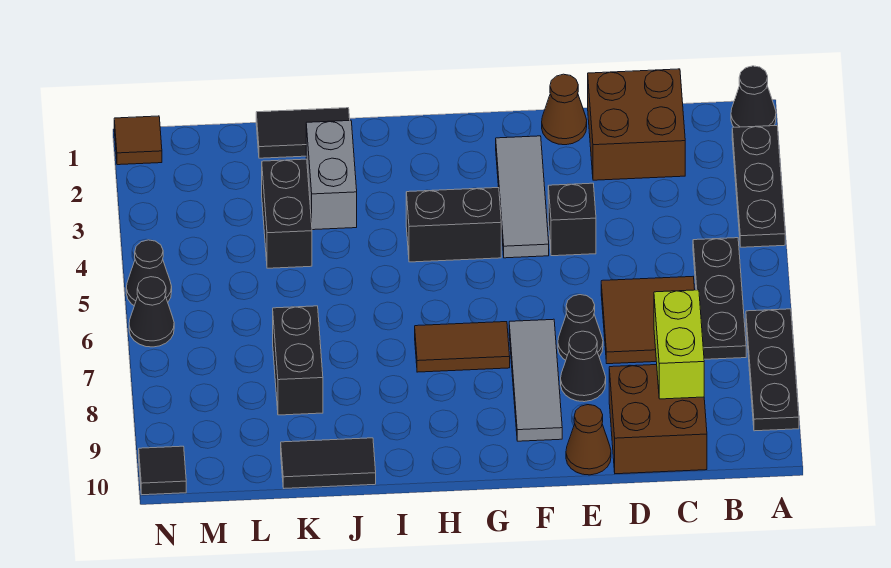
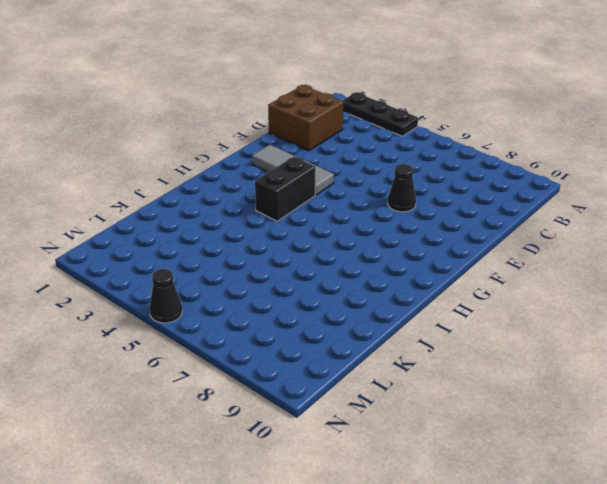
none -> black 1x1 cone [731,66,776,127]
none -> black 1x3 plate [746,309,799,431]
none -> black 1x3 plate [693,238,746,359]

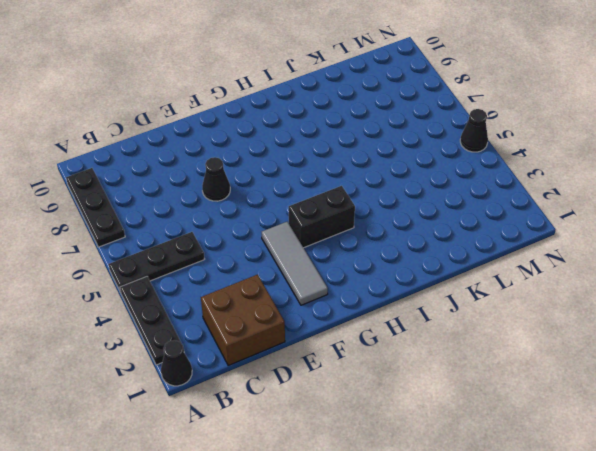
black 1x3 plate [109,232,204,292] -> black 1x3 plate turned to [693,238,746,359]
none -> brown 2x2 tile [601,277,695,364]
none -> brown 2x2 brick [609,365,707,474]
none -> brown 1x1 cone [542,74,587,145]

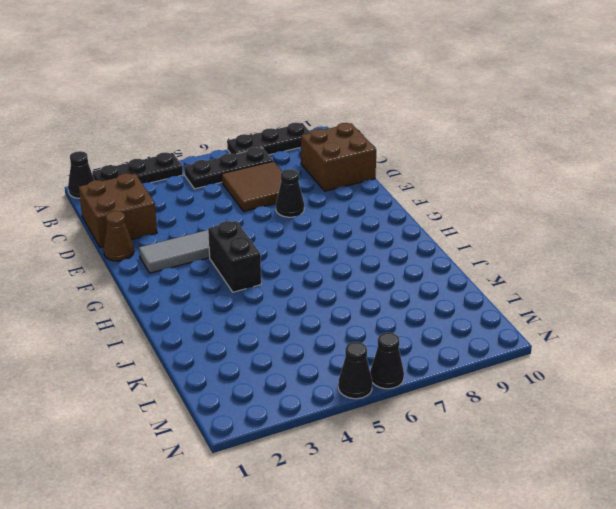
none -> black 1x1 brick [548,183,596,256]
none -> black 1x1 cone [561,331,606,402]
none -> brown 1x1 cone [566,405,611,475]

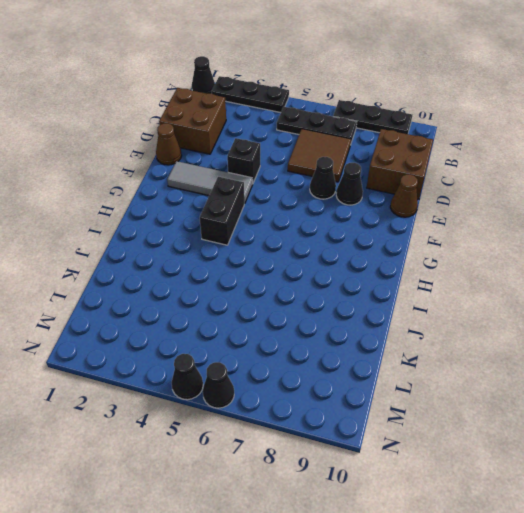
none -> grey 1x3 tile [509,319,562,441]
none -> brown 1x2 tile [415,322,510,372]
none -> black 1x2 tile [256,108,350,158]

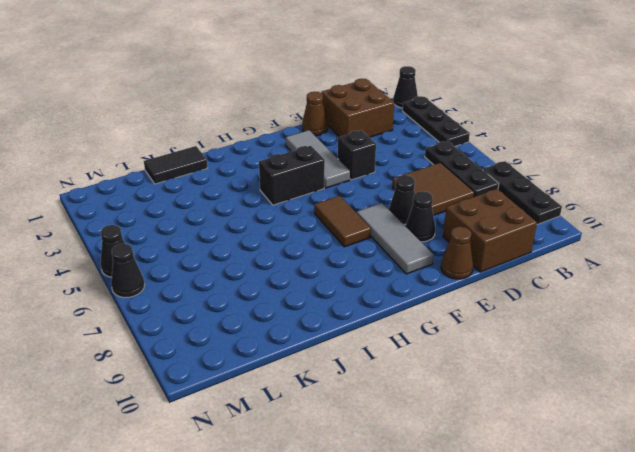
brown 1x2 tile [314,196,371,247] -> brown 1x2 tile turned to [415,322,510,372]
none -> grey 1x2 brick [306,120,357,230]
none -> black 1x2 tile [281,438,376,488]
none -> black 1x2 brick [262,159,312,268]

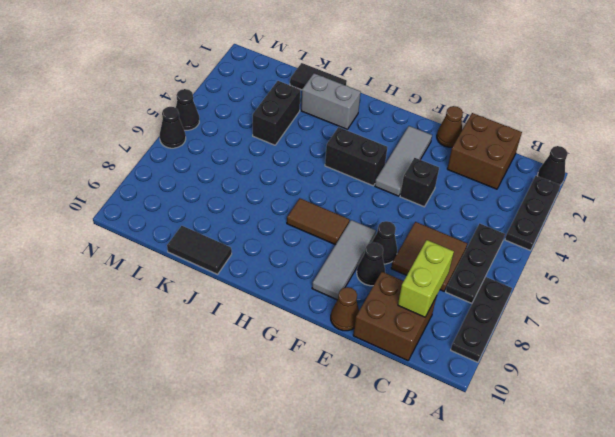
grey 1x2 brick [301,73,361,129] -> grey 1x2 brick turned to [306,120,357,230]
none -> black 1x2 brick [273,306,323,415]
none -> brown 1x1 tile [114,116,162,165]
none -> black 1x1 tile [139,446,186,495]

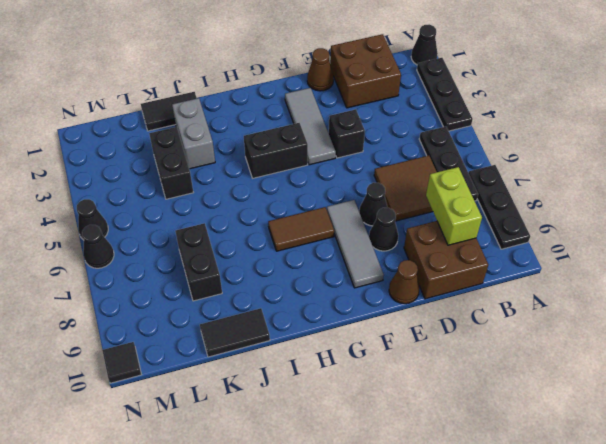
none -> brown 1x1 tile [114,116,162,165]

